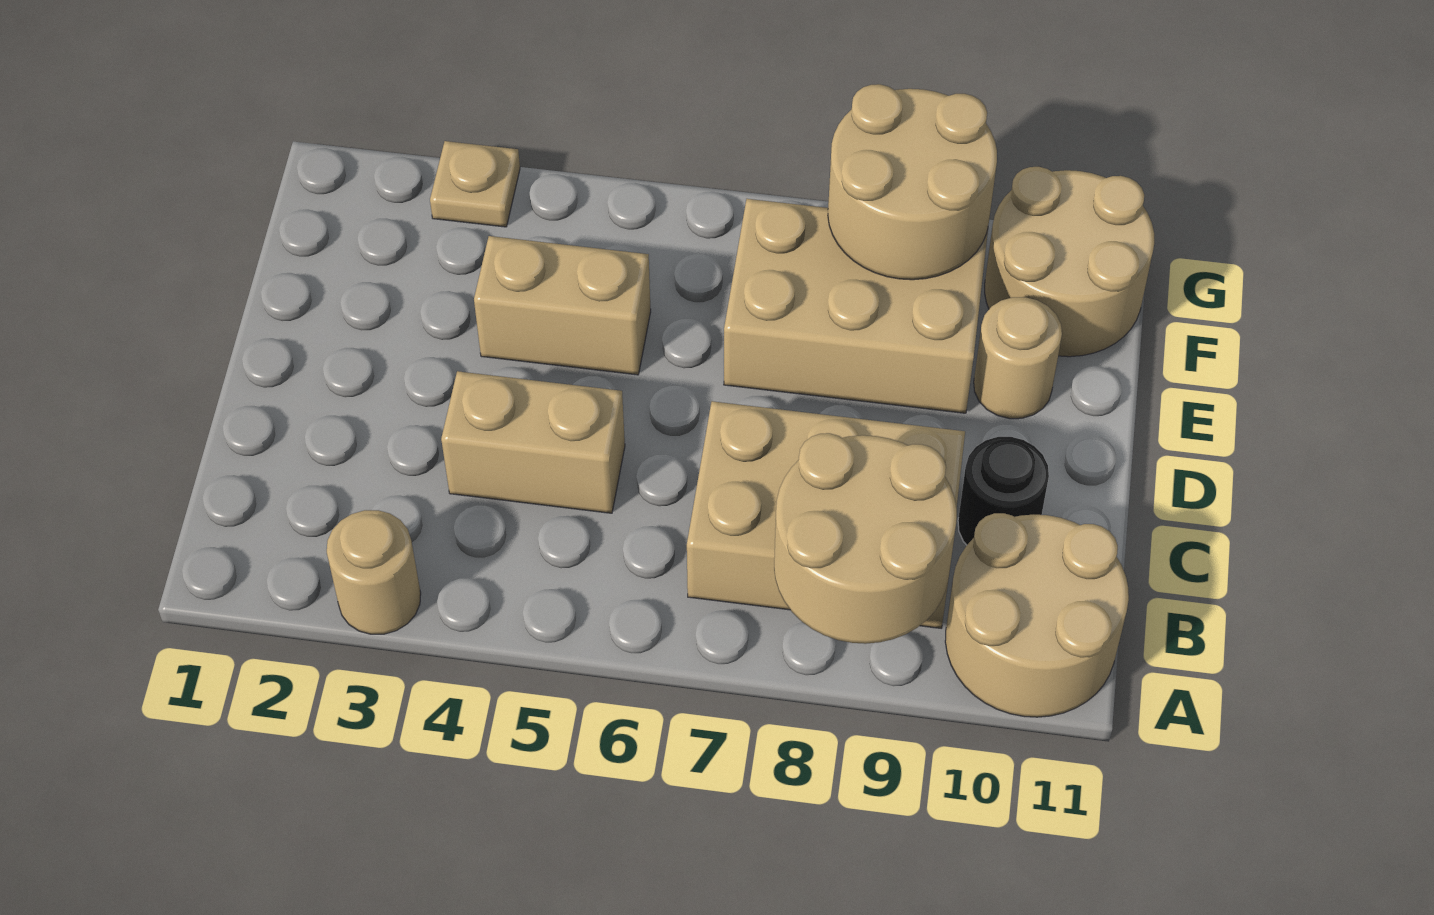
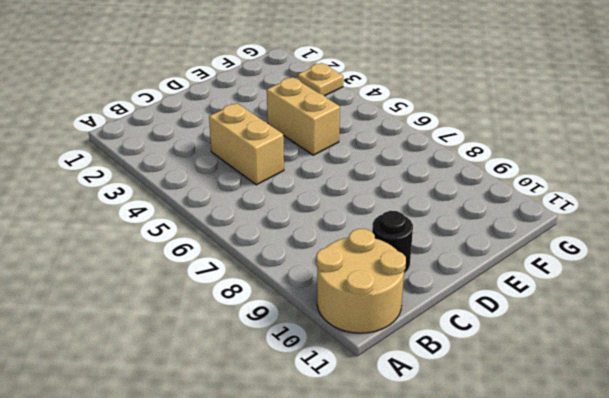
none -> tan 1x1 round brick [327,510,421,634]
none -> tan 2x3 brick [687,401,965,628]
none -> tan 2x3 brick [724,199,988,413]

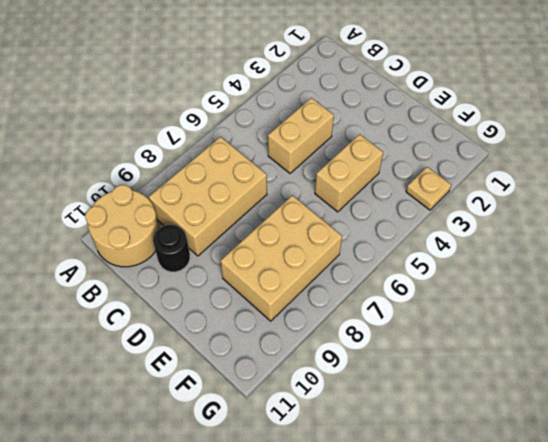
none -> tan 1x1 round brick [327,510,421,634]
none -> tan 1x1 round brick [974,297,1062,419]
none -> tan 2x2 round brick [985,167,1154,357]

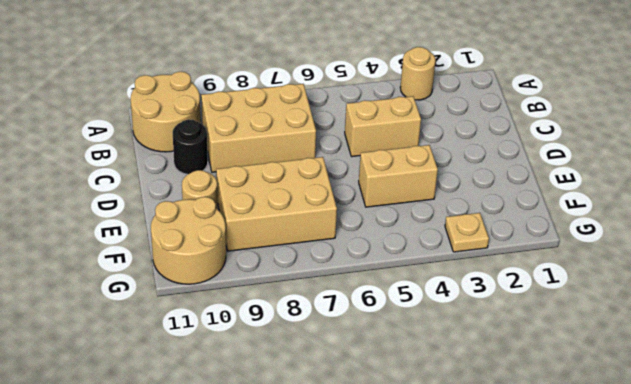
none -> tan 2x2 round brick [774,433,957,644]
none -> tan 2x2 round brick [828,84,997,280]

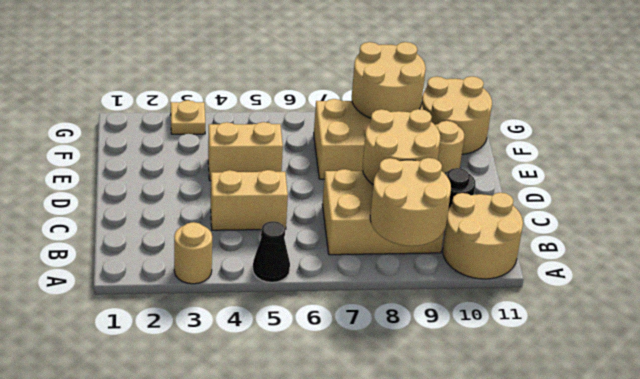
black 1x1 cone [253,221,290,283] -> none
tan 2x2 round brick [362,109,440,185] -> none

